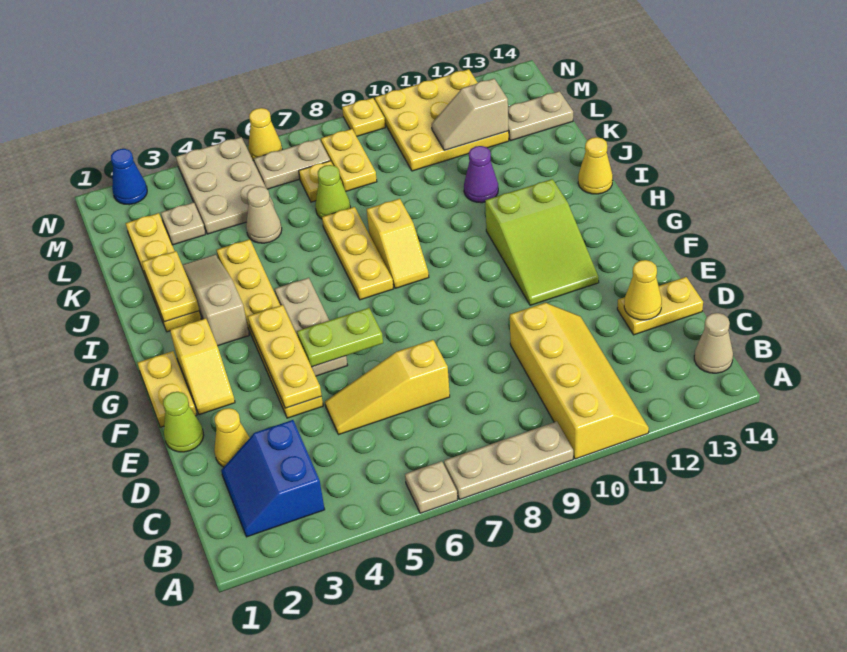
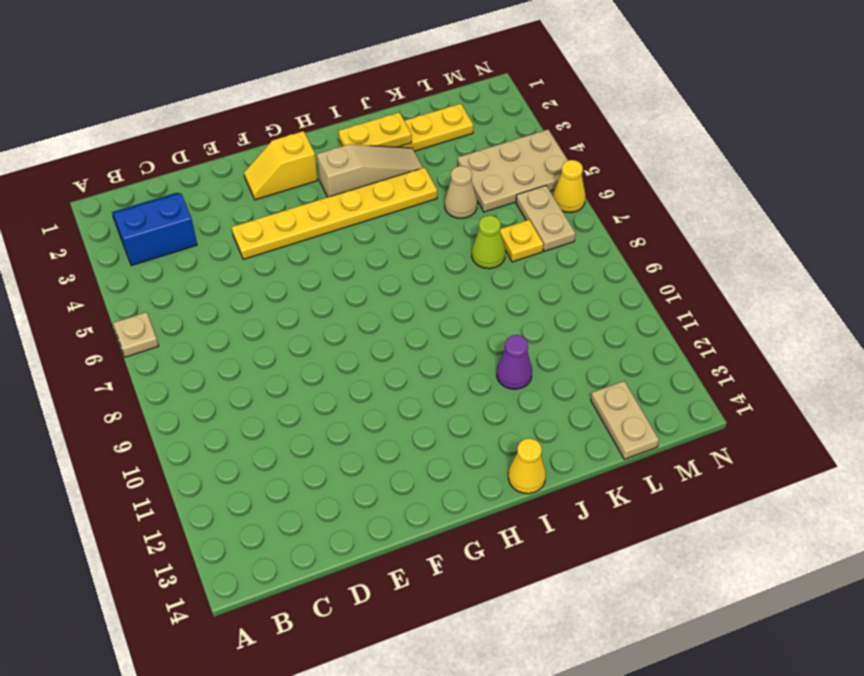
none -> tan 1x3 plate [444,421,573,499]
none -> yellow 2x4 slope [510,303,649,459]
none -> tan 1x1 cone [694,313,733,373]
none -> yellow 1x1 cone [214,408,249,467]

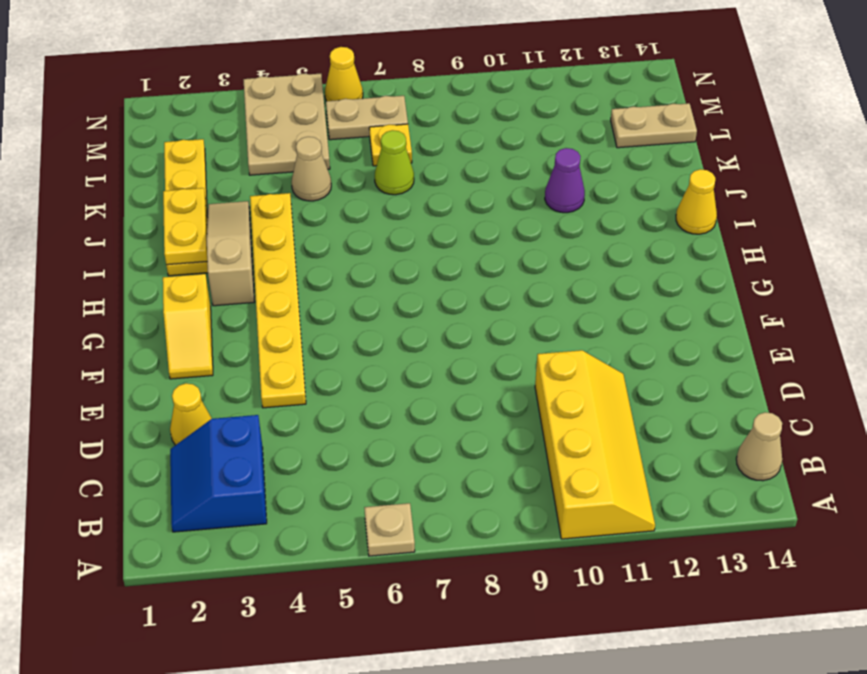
none -> tan 1x3 plate [444,421,573,499]
none -> yellow 1x3 slope [325,340,450,435]
none -> yellow 1x2 plate [617,277,703,335]
none -> lime 1x1 cone [163,392,204,452]

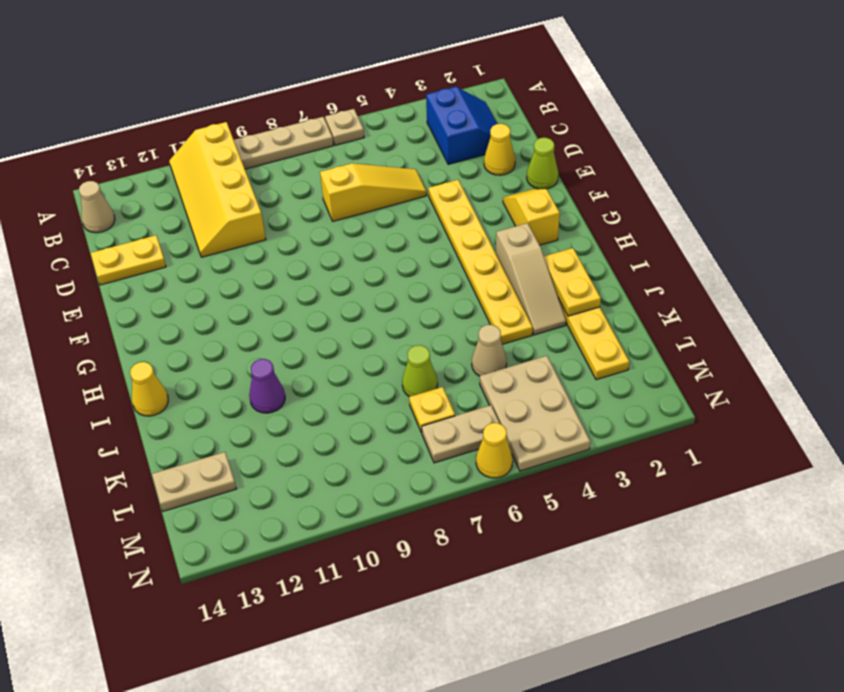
none -> yellow 1x2 plate [138,351,197,427]
none -> tan 1x3 plate [275,278,348,376]
none -> lime 2x3 slope [485,179,599,305]
none -> yellow 1x3 plate [322,207,394,300]

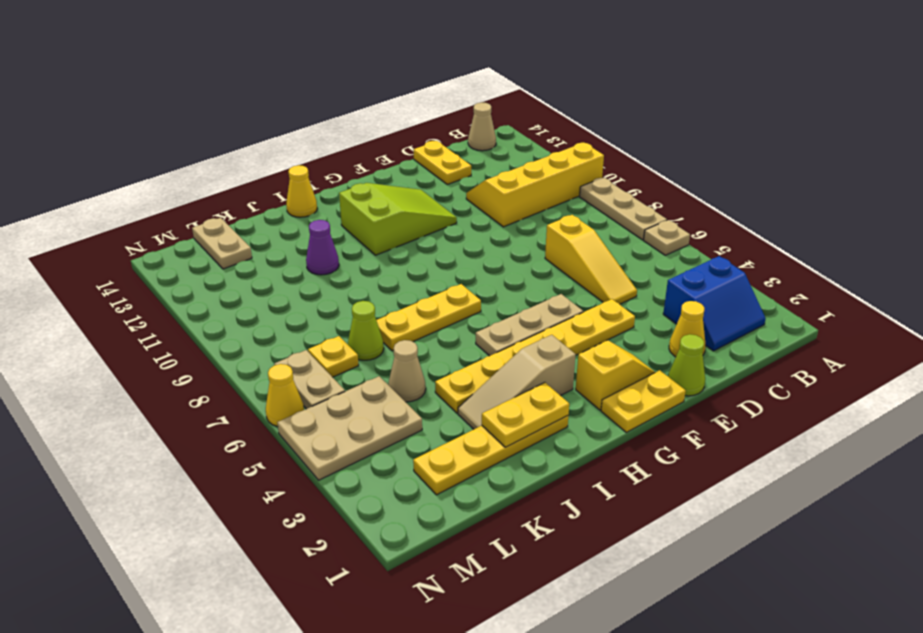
none -> yellow 1x2 slope [367,199,429,288]
none -> tan 1x1 plate [161,202,206,245]
none -> yellow 1x2 plate [321,129,377,191]
none -> yellow 3x3 plate [375,69,509,171]

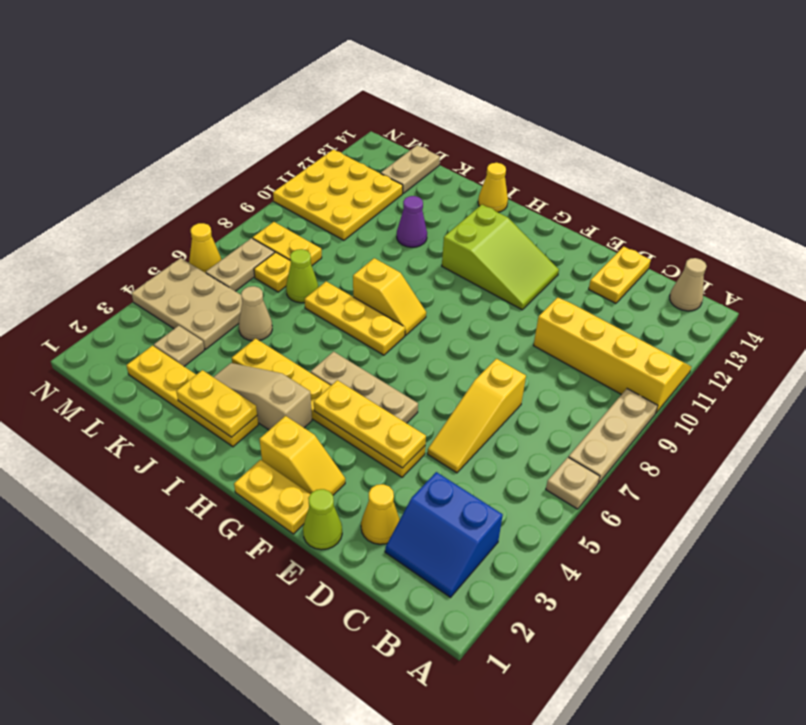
none -> blue 1x1 cone [111,149,147,205]
none -> yellow 1x1 plate [342,98,385,136]
none -> yellow 1x1 cone [624,260,662,320]
none -> lime 1x2 plate [297,308,383,367]

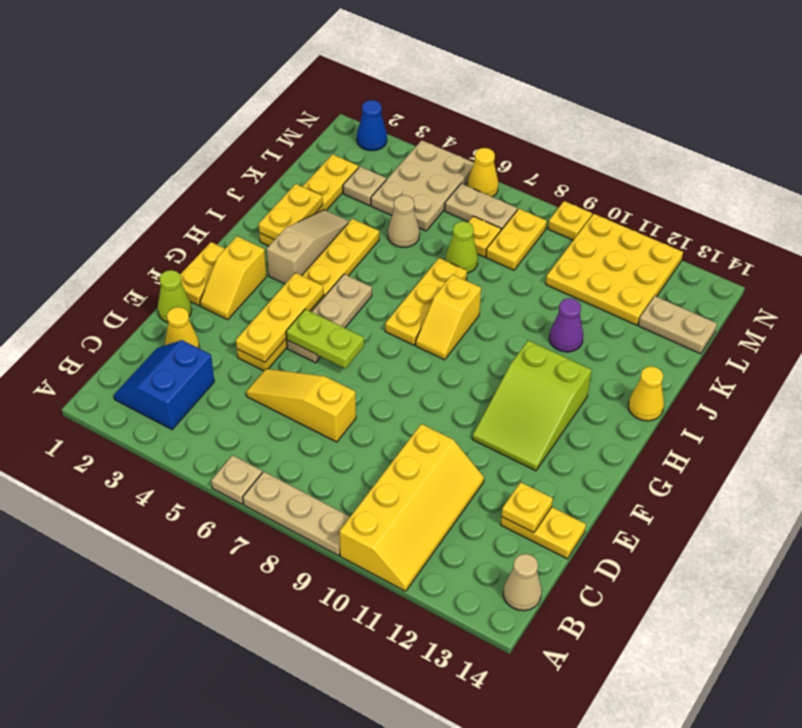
yellow 1x1 plate [502,482,553,533] -> yellow 1x1 cone [624,260,662,320]
none -> tan 1x2 slope [432,79,508,150]

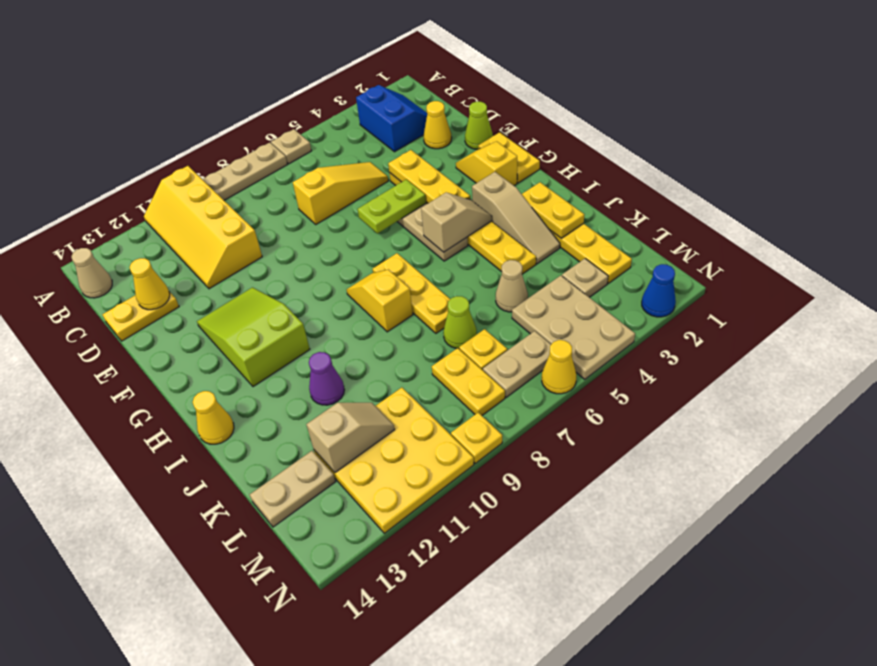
tan 1x2 slope [421,193,492,252] -> none

